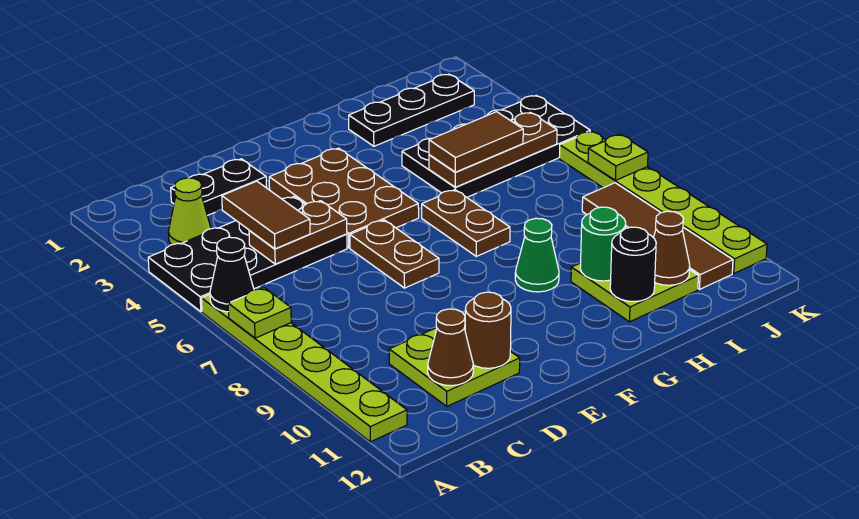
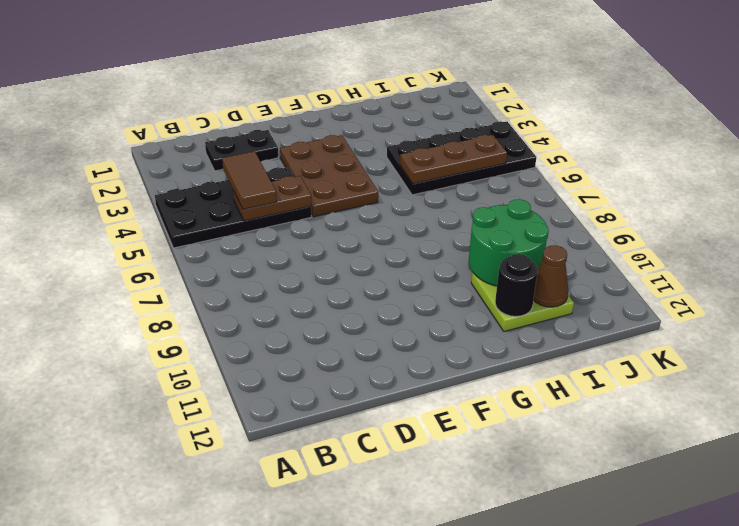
green 2x2 round brick [469,199,549,286] -> green 1x1 round brick [580,207,626,281]
none -> lime 1x6 plate [202,294,407,442]
none -> lime 1x1 cone [168,178,211,245]
none -> lime 2x2 plate [389,327,520,406]

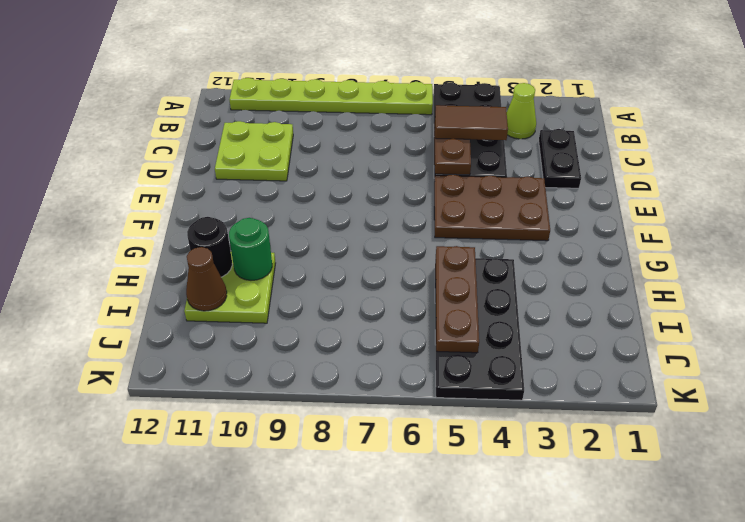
none -> brown 1x2 plate [350,220,439,288]
none -> brown 1x2 plate [422,190,510,256]
none -> green 1x1 cone [515,218,559,292]

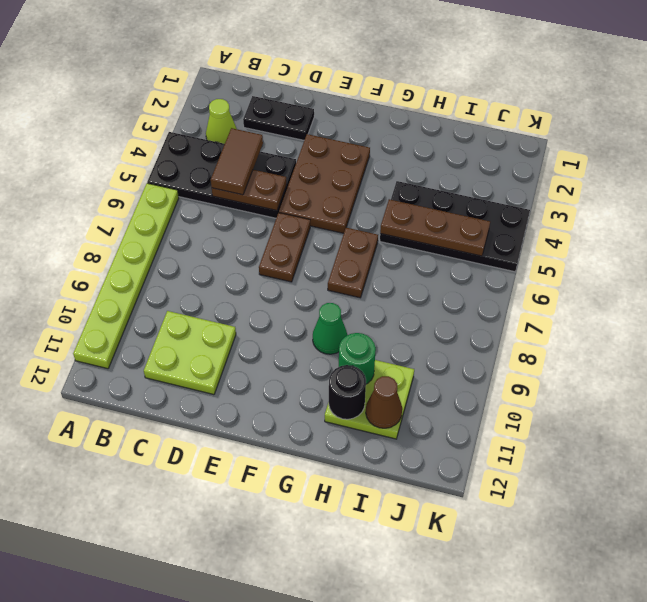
none -> black 1x3 plate [349,74,474,146]
none -> brown 1x4 tile [582,183,733,289]
none -> lime 1x6 plate [559,131,767,273]

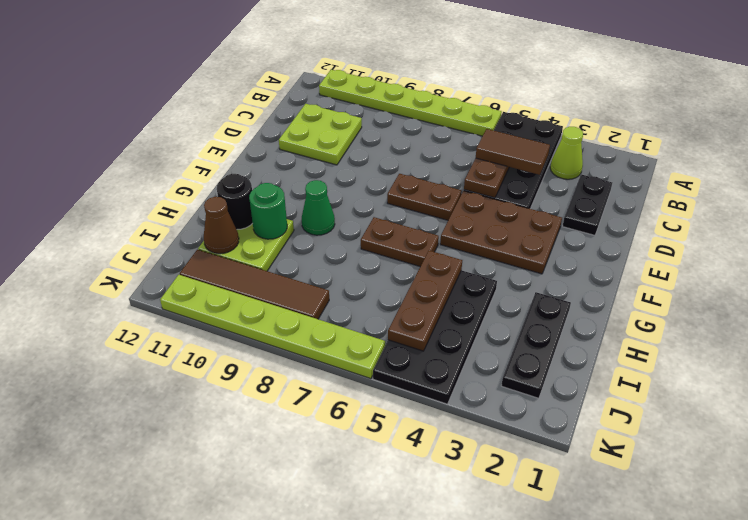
none -> black 1x1 cone [210,237,254,312]
none -> lime 1x1 plate [228,288,291,338]
none -> brown 1x1 cone [428,309,473,386]

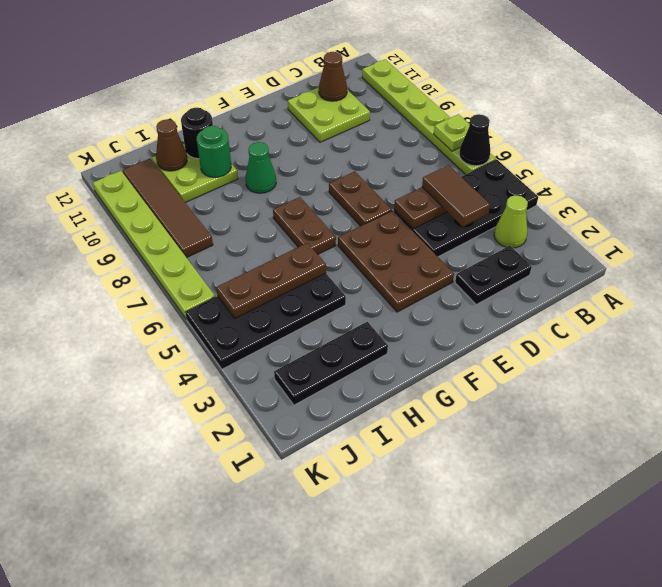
none -> brown 1x1 round brick [465,292,511,368]
none -> lime 1x1 plate [588,135,648,180]
none -> brown 1x2 tile [429,112,523,172]

